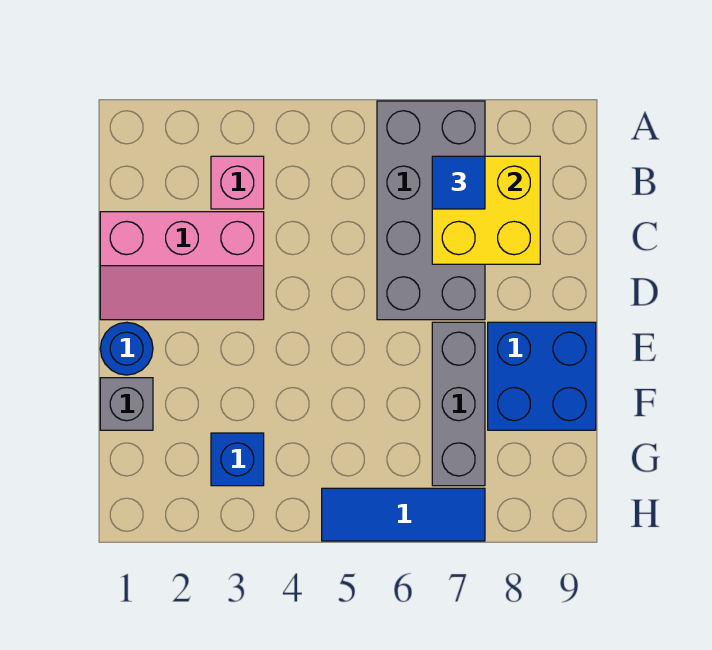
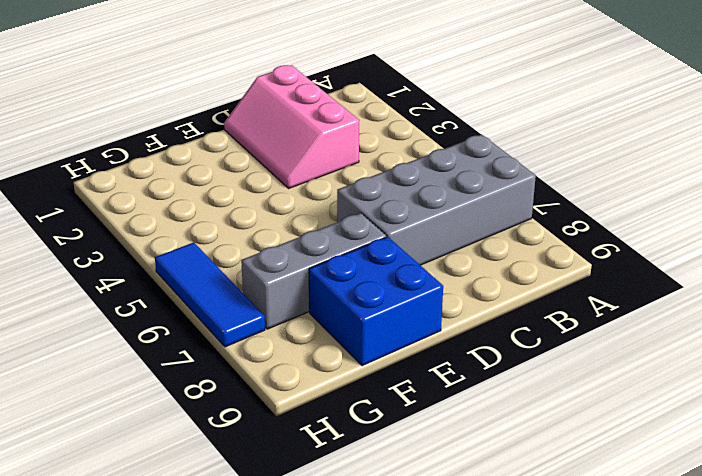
none -> pink 1x1 brick [211,156,264,209]
none -> blue 1x1 round brick [100,322,153,375]

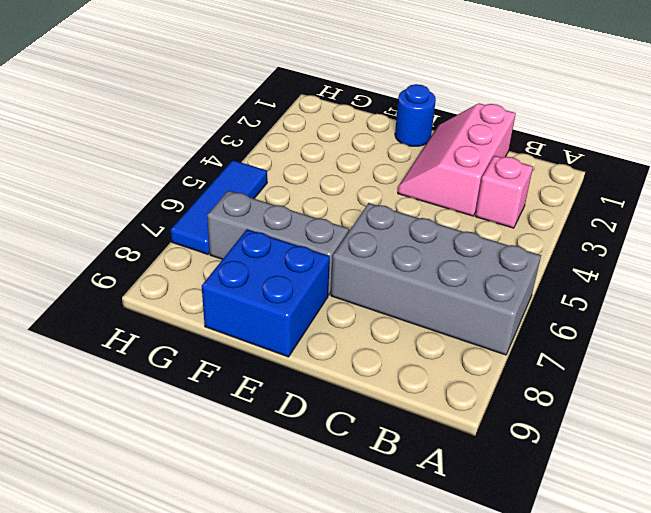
none -> grey 1x1 brick [100,378,153,430]
none -> blue 1x1 brick [211,433,264,486]

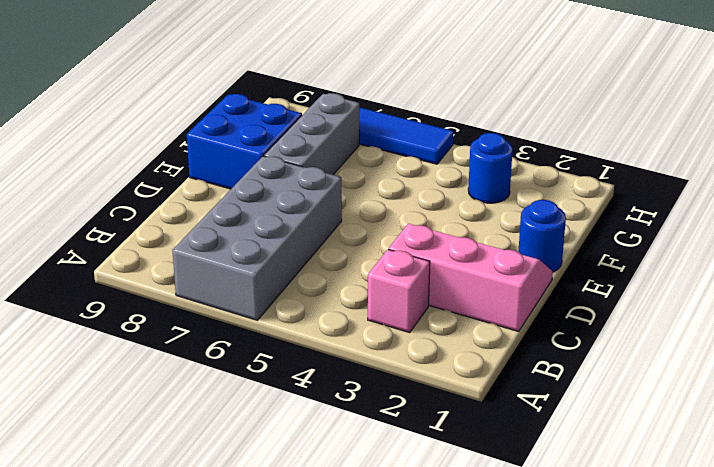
blue 1x1 round brick [468,133,513,203] -> blue 1x1 brick [211,433,264,486]
none -> grey 1x1 brick [100,378,153,430]
none -> yellow 2x2 brick [432,156,540,264]

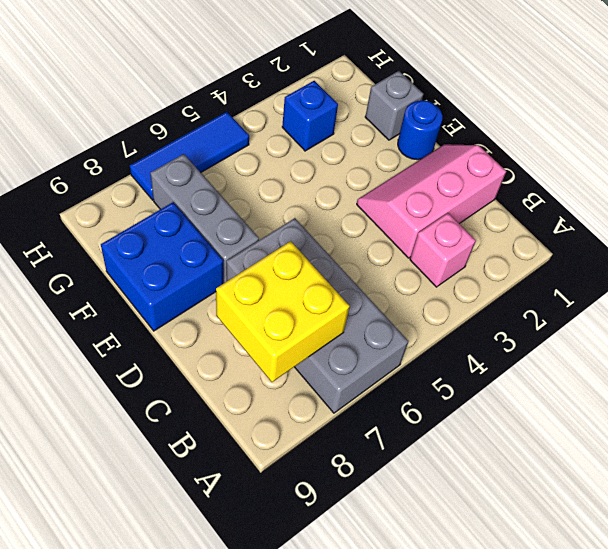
none -> blue 1x1 tile [432,156,485,209]

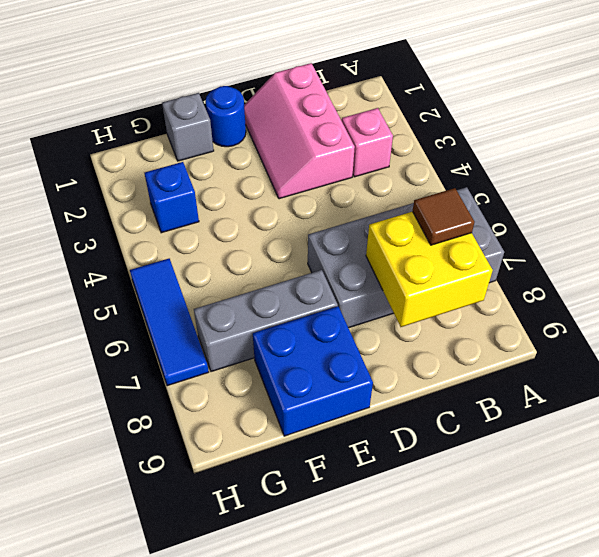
brown 1x1 tile [412,188,474,245] -> blue 1x1 tile [432,156,485,209]

